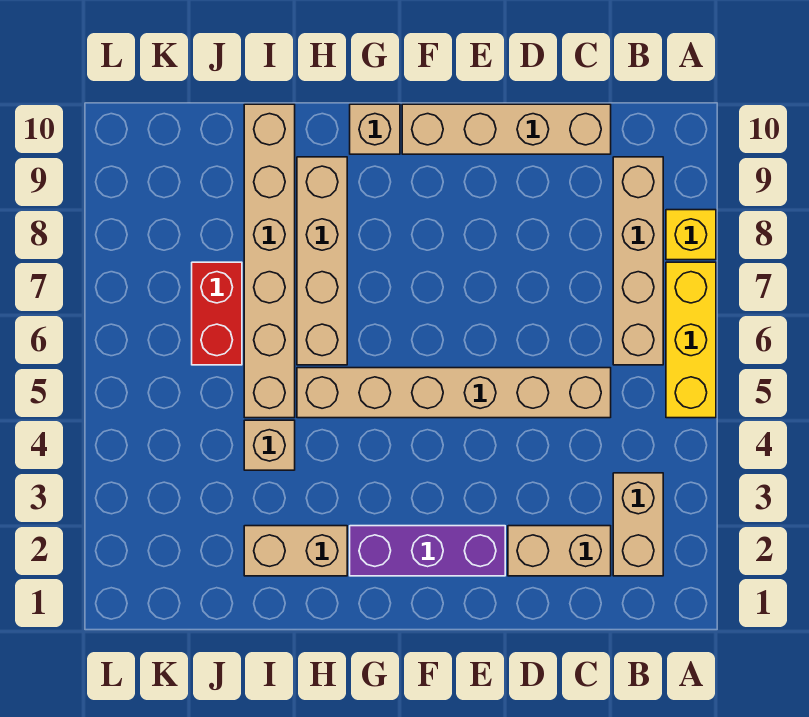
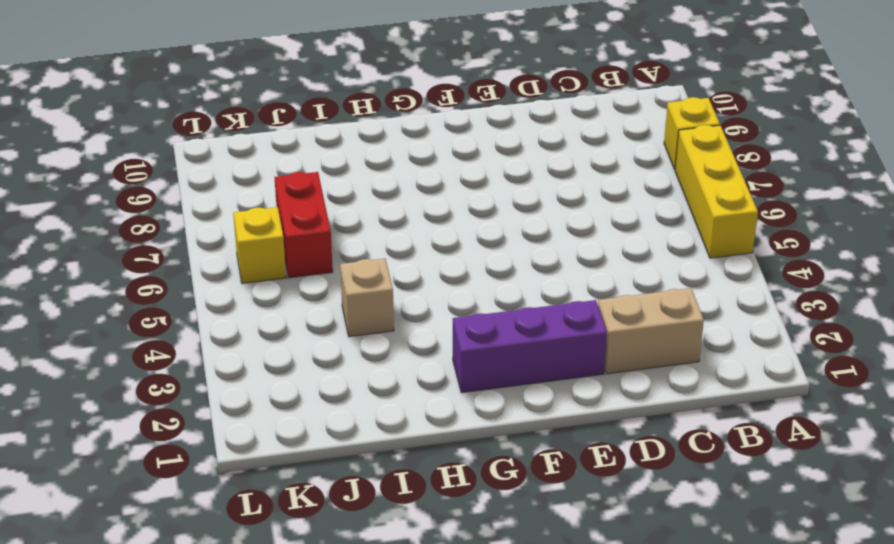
yellow 1x1 brick [233,207,286,283] -> none
none -> tan 1x2 brick [613,473,663,576]
none -> tan 1x4 brick [613,157,663,365]
none -> tan 1x6 brick [297,368,611,418]

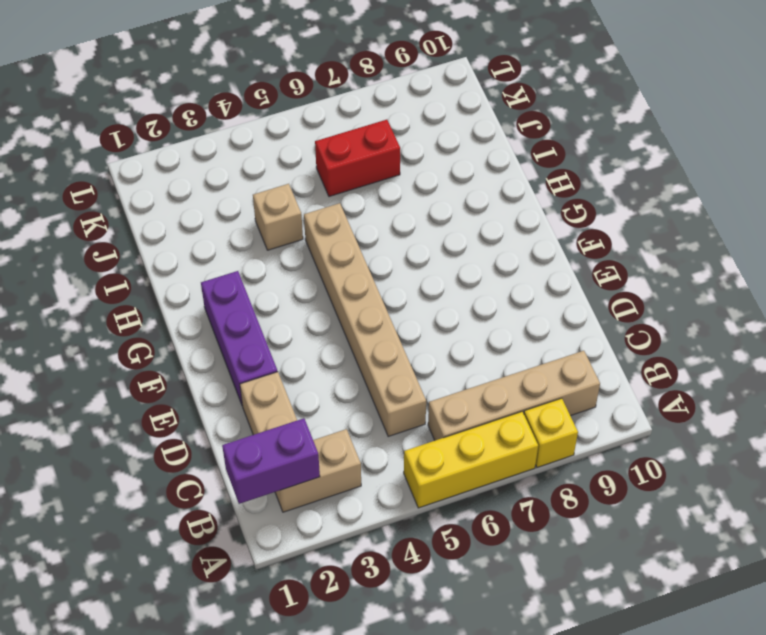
purple 1x2 brick [222,418,320,504] -> none
none -> tan 1x4 brick [402,104,611,154]
none -> tan 1x1 brick [350,104,400,154]
none -> tan 1x2 brick [244,526,347,576]

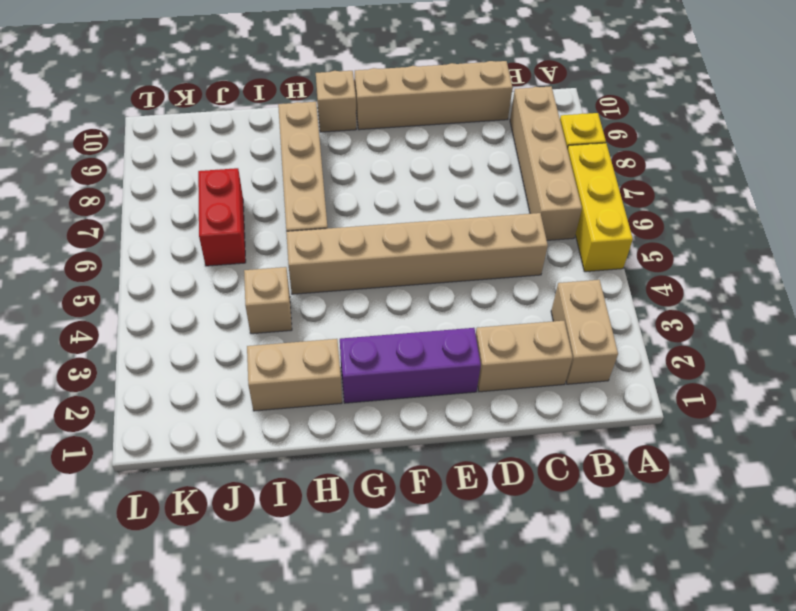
none -> tan 1x6 brick [244,104,295,418]

